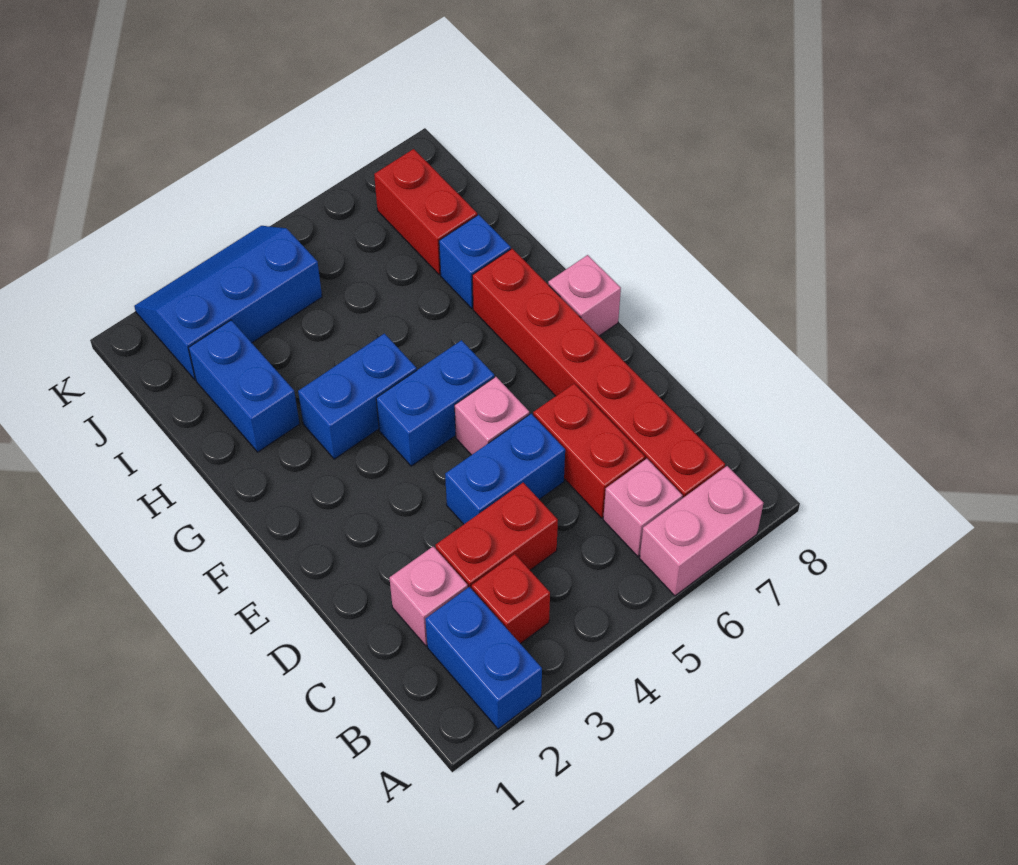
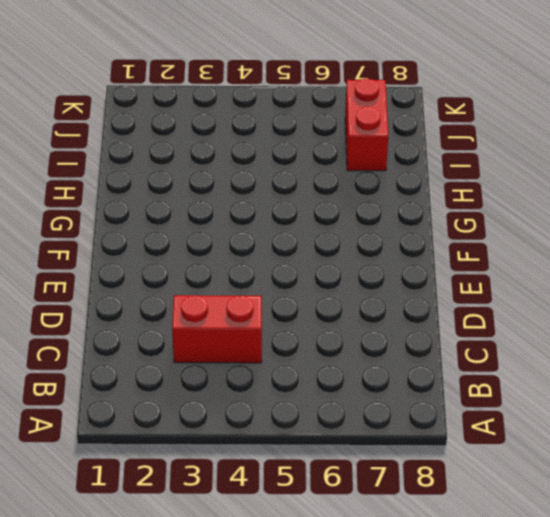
none -> blue 1x2 brick [425,587,542,729]
none -> pink 1x2 brick [640,466,764,596]
none -> red 1x1 brick [472,554,550,644]

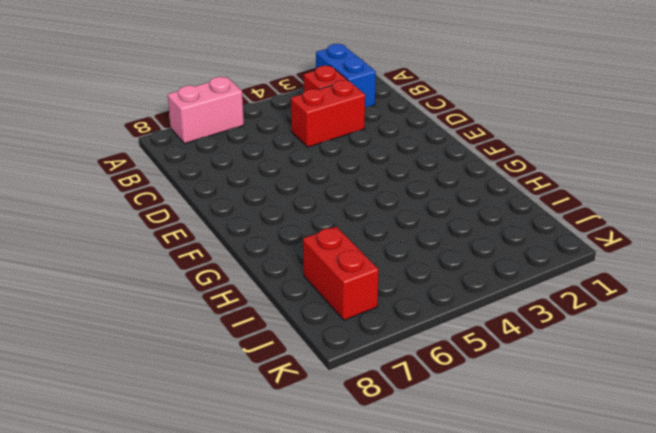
none -> pink 1x1 brick [603,459,683,557]
none -> red 1x6 brick [472,249,725,498]
none -> pink 1x1 brick [389,547,468,646]

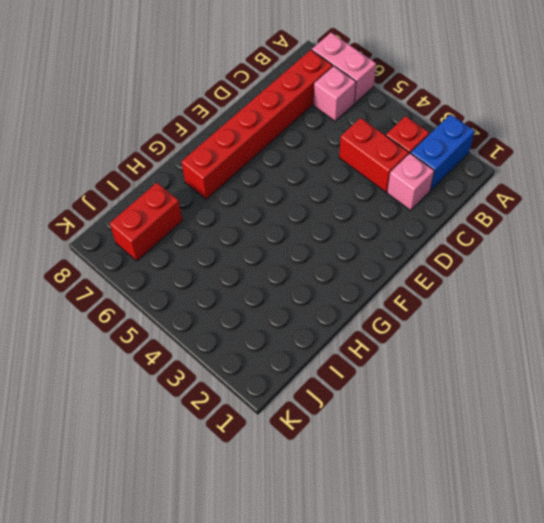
none -> red 1x2 brick [533,384,645,518]
none -> blue 1x2 brick [445,414,565,524]
none -> pink 1x1 brick [455,377,529,455]

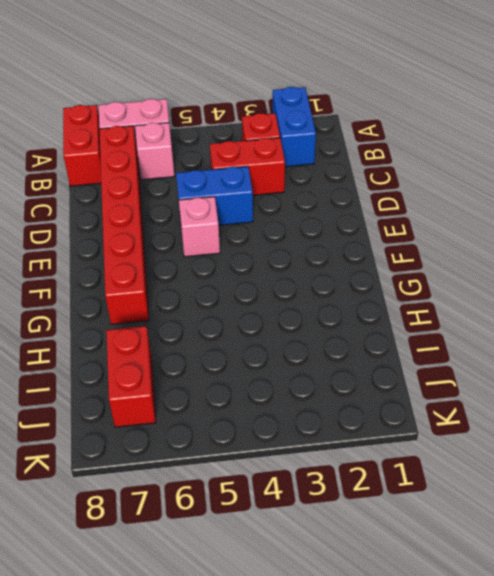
red 1x2 brick [63,105,101,186] -> red 1x2 brick moved to [533,384,645,518]
none -> pink 1x1 brick [389,547,468,646]
none -> blue 1x2 brick [376,340,494,466]
none -> pink 1x1 brick [548,255,621,336]

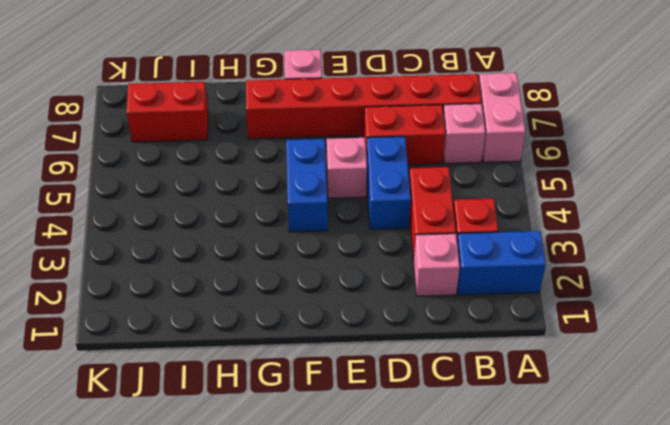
none -> blue 1x2 brick [298,334,417,459]
none -> blue 1x2 brick [188,320,300,452]
none -> blue 1x1 brick [439,215,511,308]

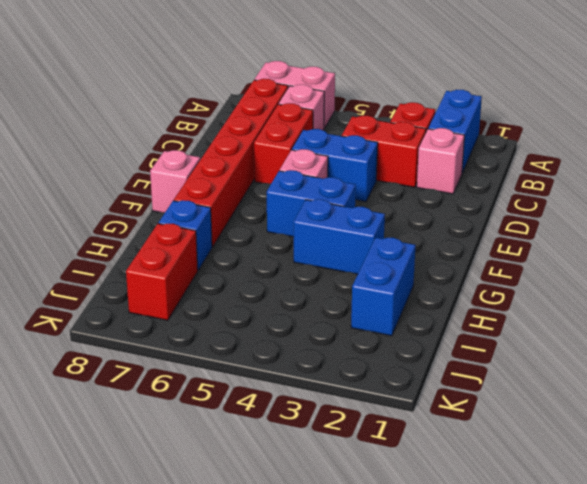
none -> blue 2x3 slope [134,226,322,380]

